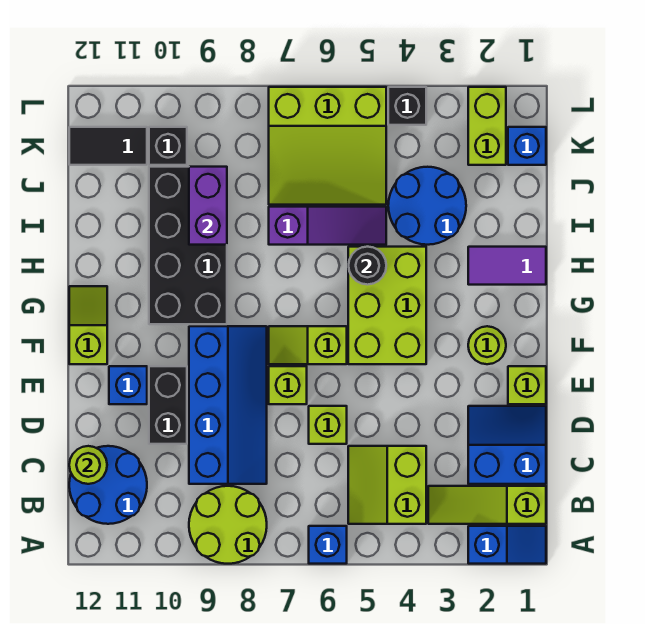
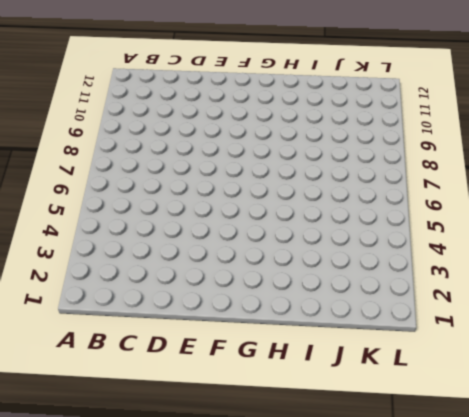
none -> blue 1x2 slope [468,526,546,564]
none -> blue 1x1 brick [309,526,347,564]
none -> lime 2x2 round brick [189,486,267,564]
none -> lime 1x3 slope [428,486,546,524]

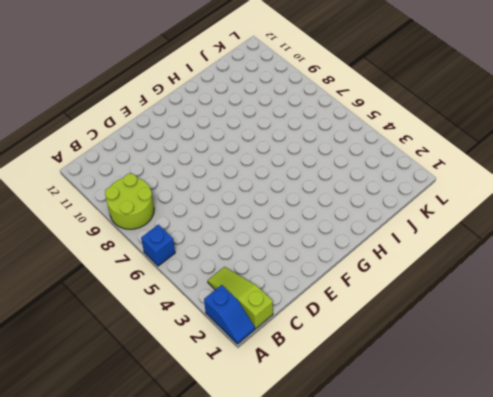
none -> lime 2x2 slope [348,446,426,524]
none -> blue 2x2 round brick [69,446,147,524]
none -> blue 2x2 slope [468,406,546,484]
none -> blue 2x4 slope [189,326,267,484]

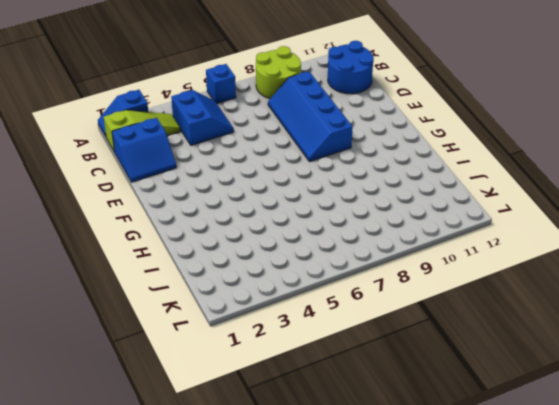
blue 2x2 slope [171,90,234,145] -> lime 2x2 slope [348,446,426,524]
none -> lime 1x1 brick [309,406,347,444]
none -> black 1x2 brick [149,366,187,444]
none -> lime 1x1 brick [508,366,546,404]
none -> lime 1x1 brick [269,366,307,404]

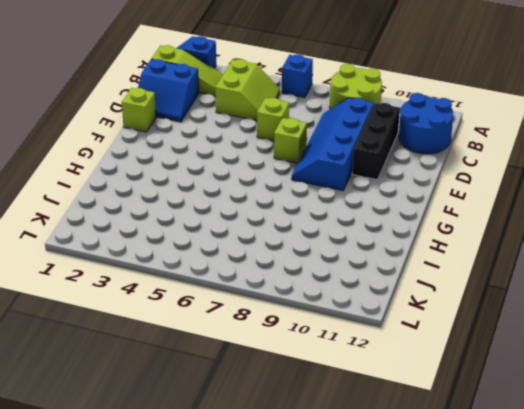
black 1x3 brick [352,103,400,180] -> black 1x2 brick [149,366,187,444]
none -> blue 1x1 brick [109,366,147,404]
none -> lime 1x1 round brick [468,326,506,364]
none -> lime 2x3 brick [348,247,426,364]
none -> lime 1x2 slope [269,326,347,364]

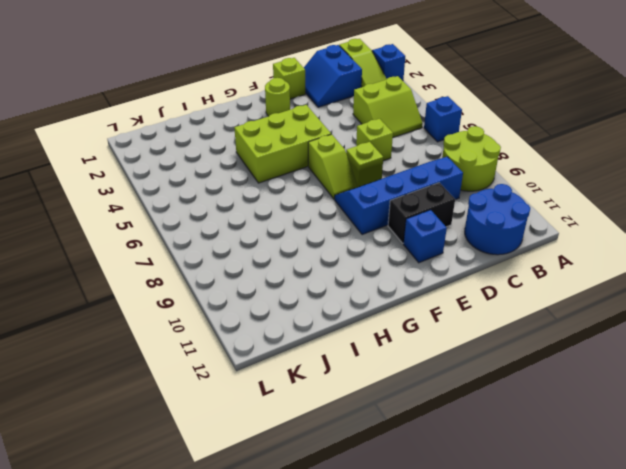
none -> lime 1x2 slope [69,286,107,364]
none -> black 2x4 brick [149,167,227,324]
none -> purple 1x2 tile [468,247,546,285]
none -> blue 2x2 round brick [388,167,466,245]

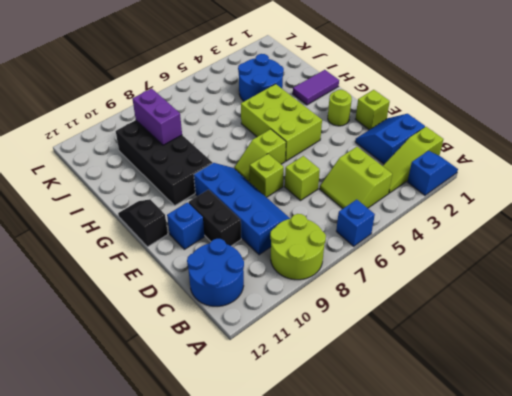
black 1x2 slope [118,200,168,247] -> lime 1x2 slope [69,286,107,364]
none -> purple 1x3 slope [269,207,386,245]
none -> lime 3x3 slope [269,87,386,205]
none -> blue 1x1 brick [508,127,546,165]
none -> lime 1x2 brick [468,87,506,165]

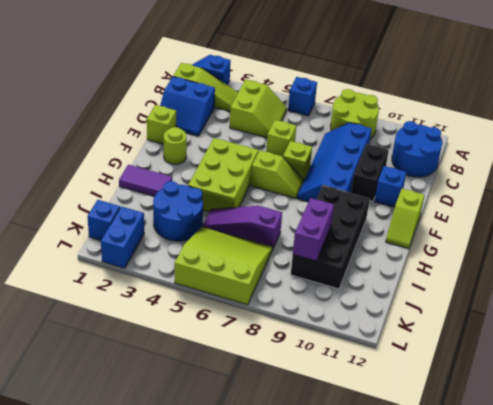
blue 1x2 brick [101,206,144,268] -> lime 1x2 brick [468,87,506,165]
none -> black 1x1 brick [149,127,187,165]
none -> black 1x2 tile [69,127,147,165]
none -> black 1x1 brick [388,87,426,125]
none -> lime 1x1 round brick [69,446,107,484]

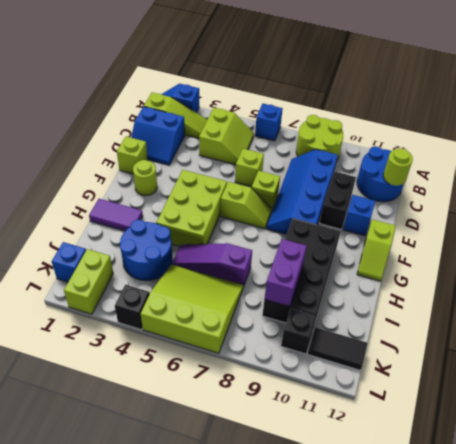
none -> black 1x1 round brick [349,247,386,285]

